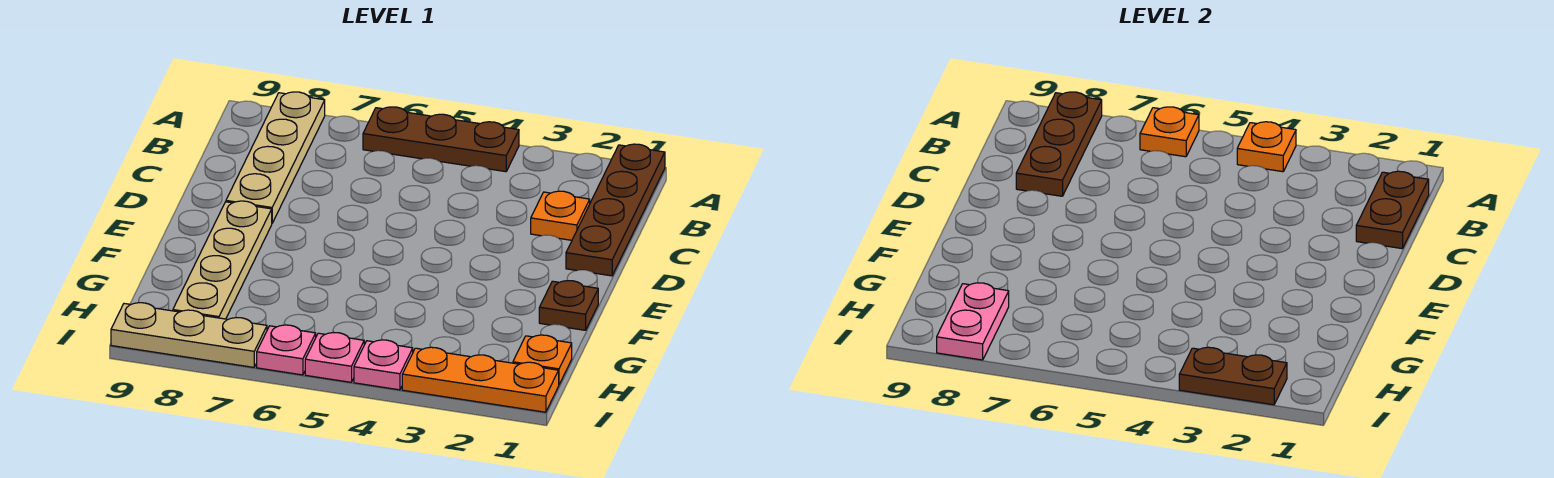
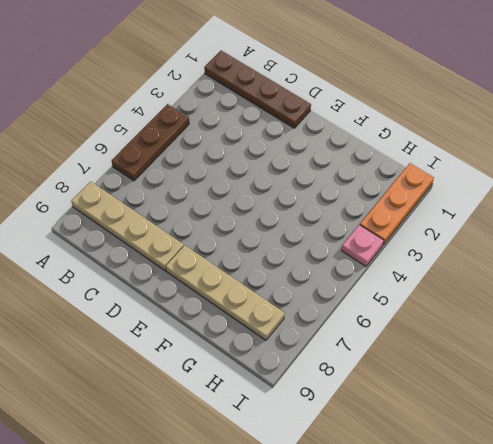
none -> orange 1x1 plate [531,191,590,240]
none -> brown 1x1 plate [539,280,598,330]
none -> orange 1x1 plate [513,335,572,384]

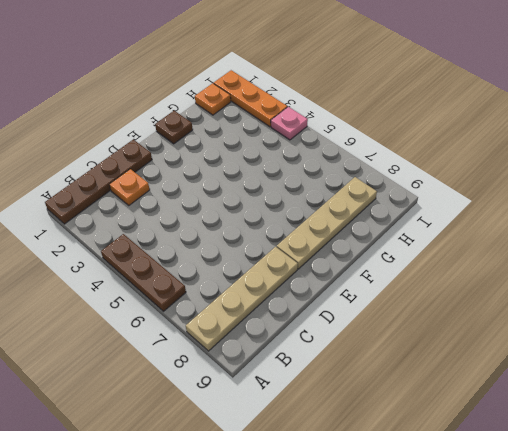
none -> pink 1x1 plate [305,332,364,382]
none -> pink 1x1 plate [257,325,316,375]
none -> tan 1x3 plate [111,303,267,367]

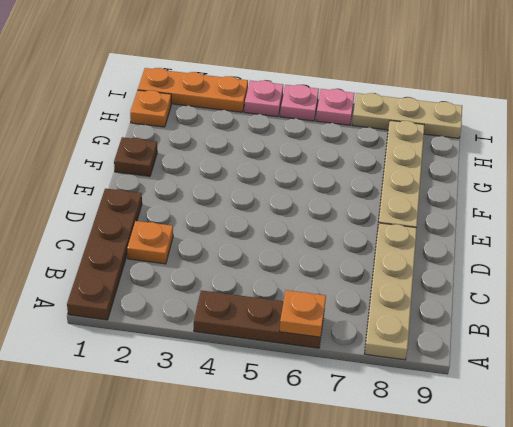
none -> orange 1x1 plate [1237,122,1296,172]
none -> brown 1x3 plate [1016,92,1102,196]
none -> brown 1x2 plate [1356,171,1429,249]

